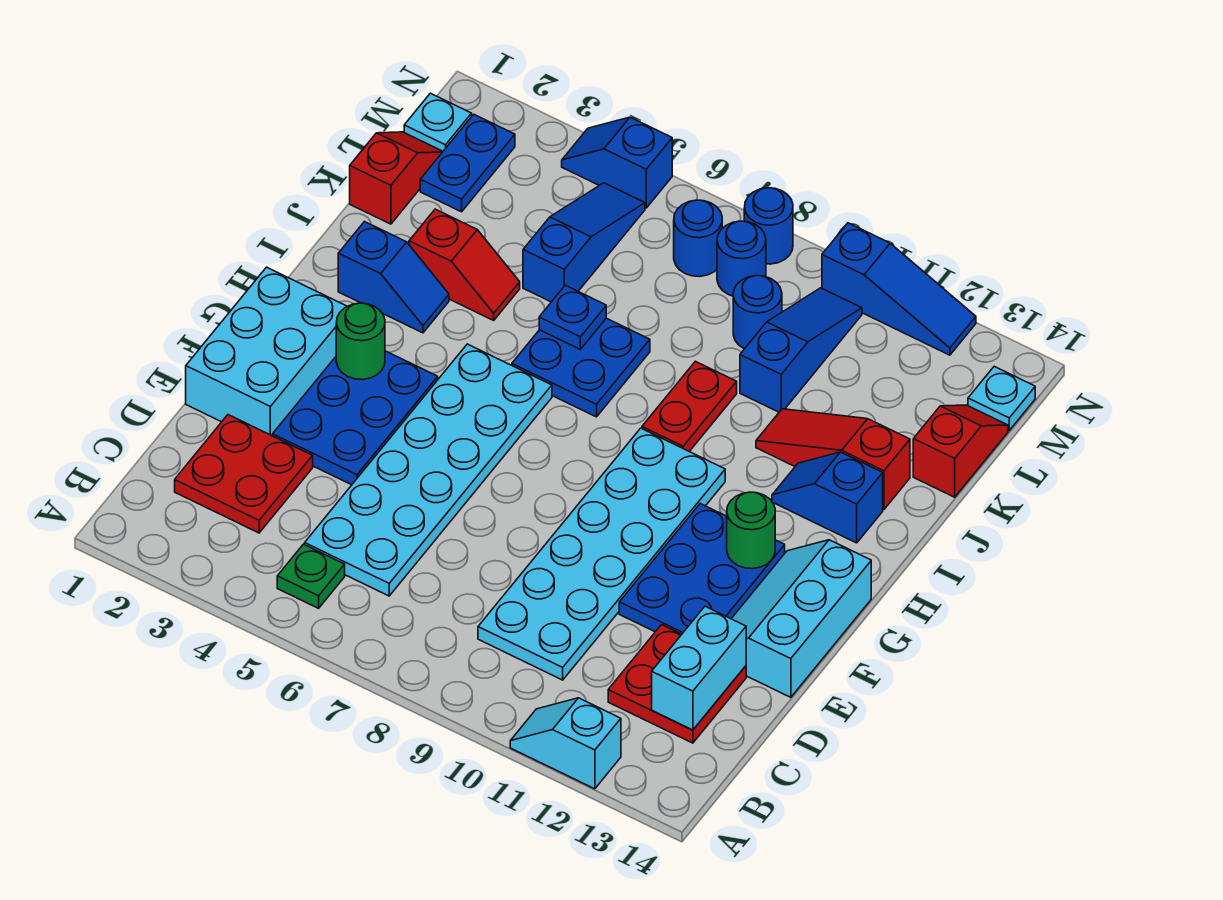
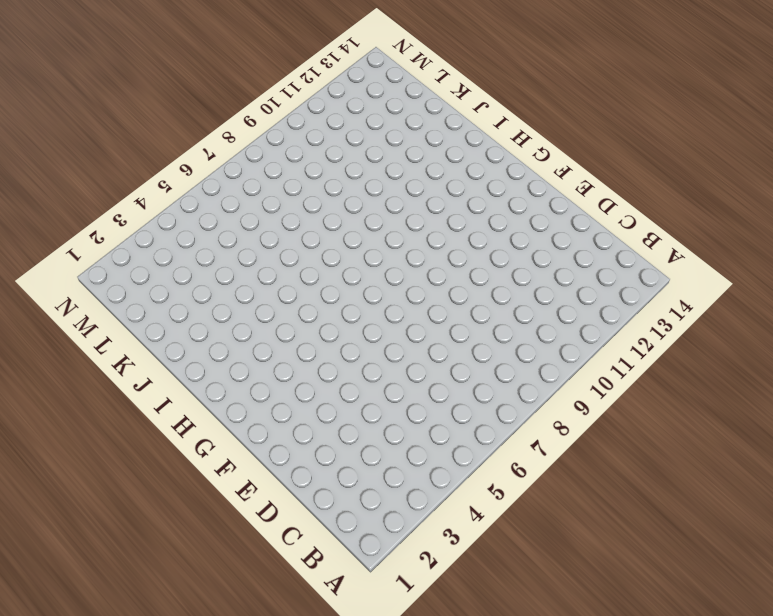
none -> cyan 1x2 slope [510,698,621,789]
none -> green 1x1 plate [277,544,345,608]
none -> red 2x2 plate [175,415,313,533]
none -> cyan 2x6 plate [305,344,552,596]

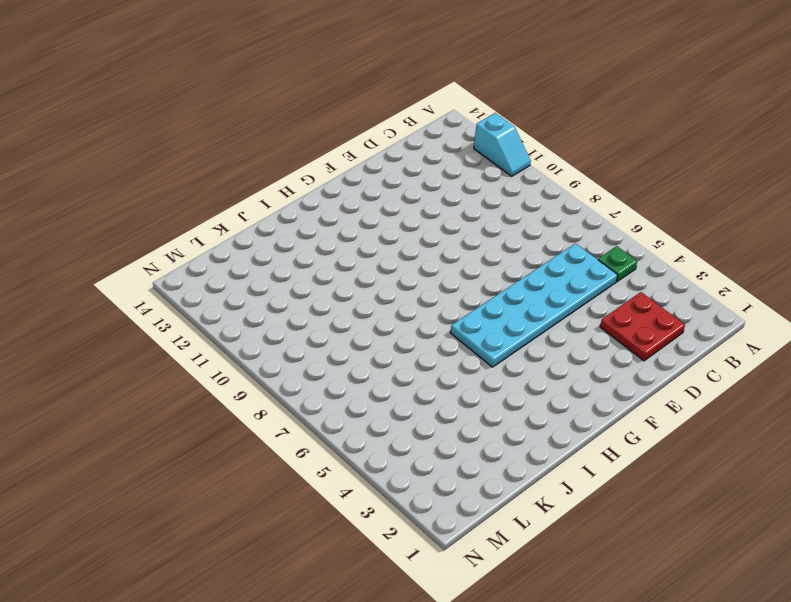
none -> cyan 2x6 plate [478,428,725,680]
none -> red 2x2 plate [608,625,746,743]
none -> cyan 2x3 brick [186,267,347,436]
none -> blue 2x3 plate [273,351,438,485]

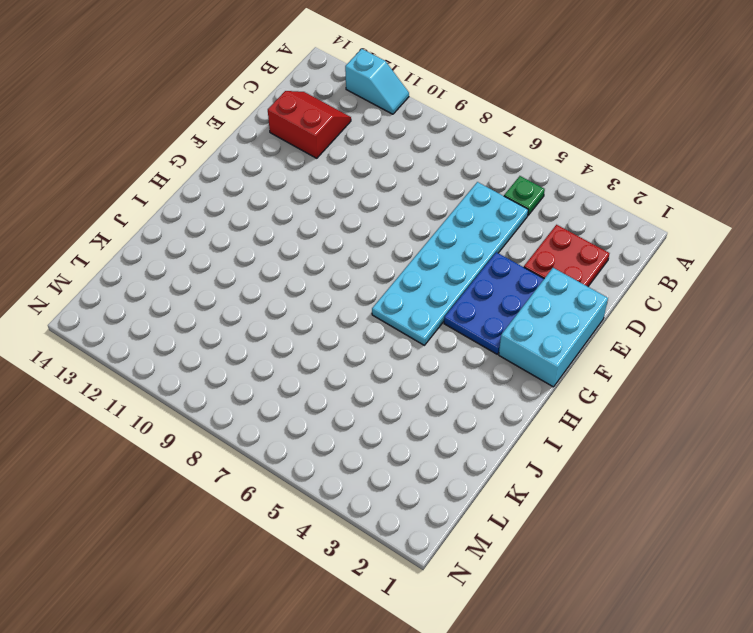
red 2x2 slope [268,91,351,158] -> red 2x2 plate [608,625,746,743]
none -> cyan 2x6 plate [478,428,725,680]
none -> blue 2x3 plate [619,504,785,634]
none -> cyan 2x3 slope [731,540,871,697]
none -> blue 1x2 slope [338,222,449,333]

